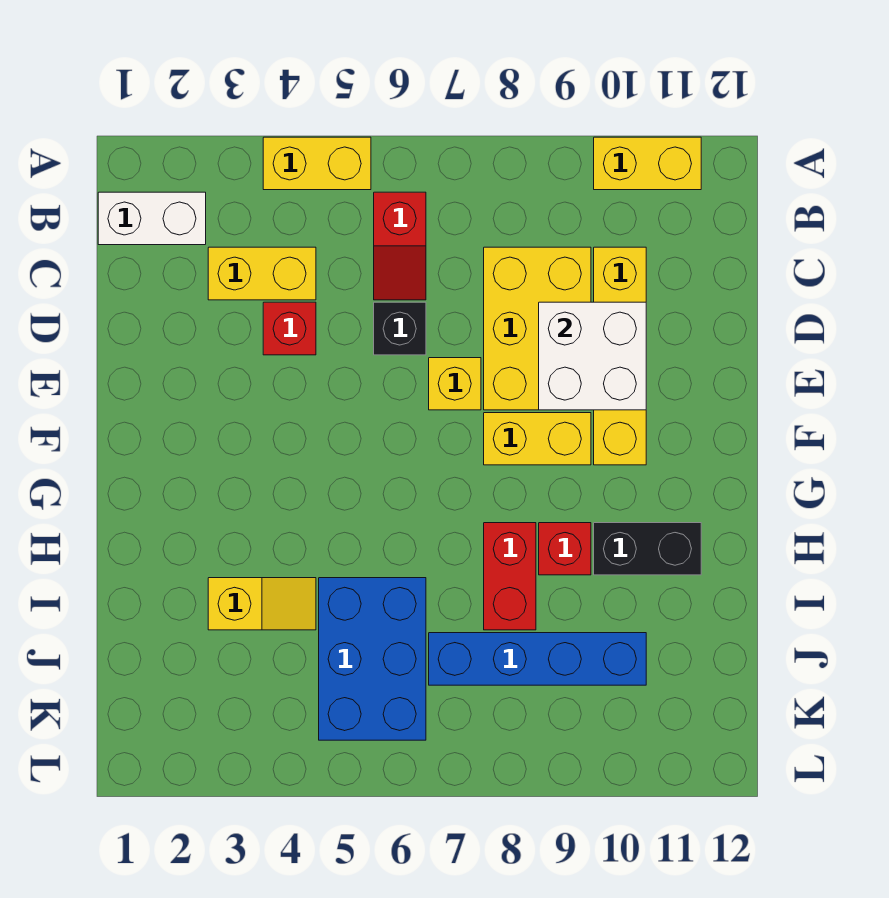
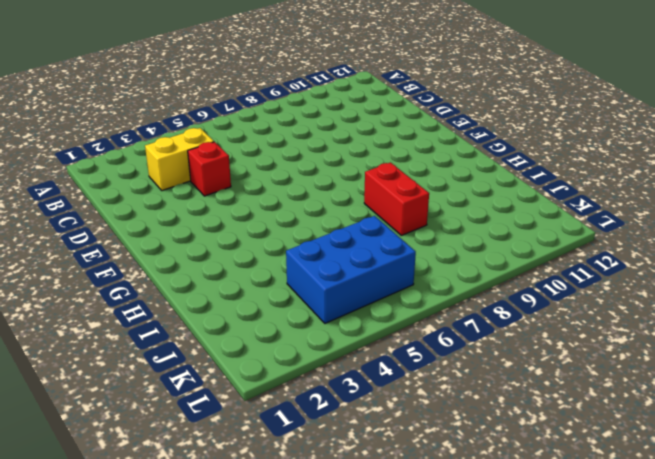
blue 2x3 brick [286,216,416,323] -> blue 2x3 brick turned to [319,578,426,740]
none -> yellow 1x2 brick [263,137,371,190]
none -> yellow 1x2 brick [594,137,701,190]
none -> white 1x2 brick [98,192,206,245]

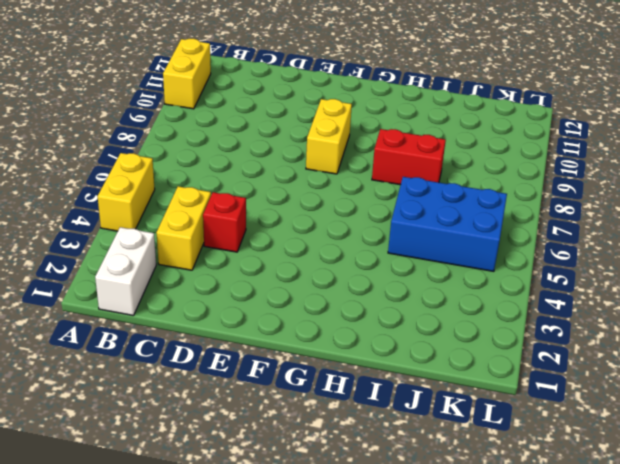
none -> red 1x2 slope [374,192,426,300]
none -> yellow 2x3 brick [484,247,591,410]
none -> yellow 1x4 brick [594,247,646,465]

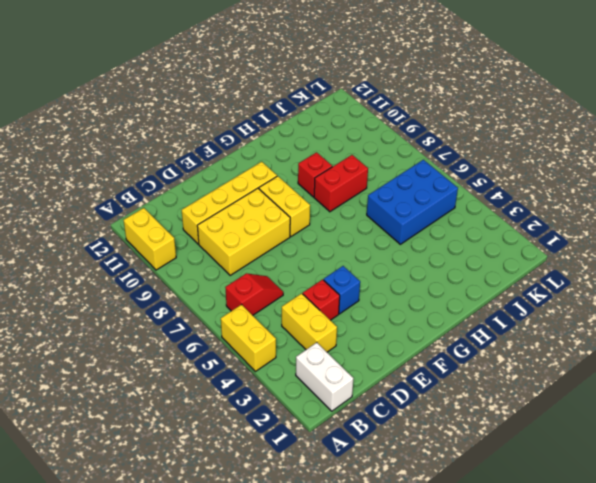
blue 1x1 brick [324,266,360,314] -> none
none -> black 1x1 brick [374,302,426,355]
none -> yellow 1x1 brick [429,358,481,410]
none -> black 1x2 brick [594,523,701,575]

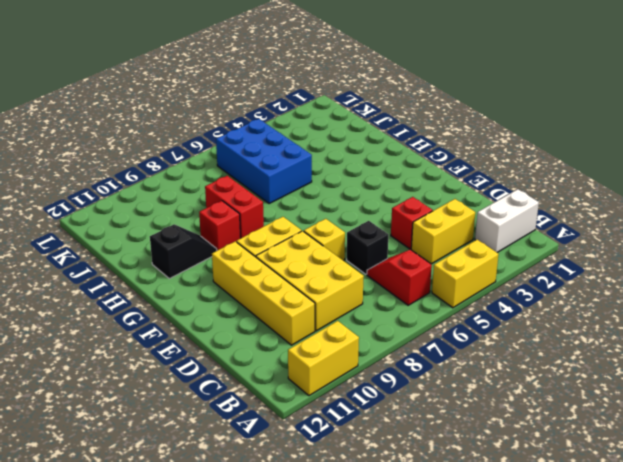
black 1x2 slope [150,225,217,279] -> black 1x2 brick [594,523,701,575]
none -> yellow 1x2 slope [208,578,316,630]
none -> blue 1x4 brick [429,633,646,685]
none -> white 2x2 brick [539,302,646,410]

